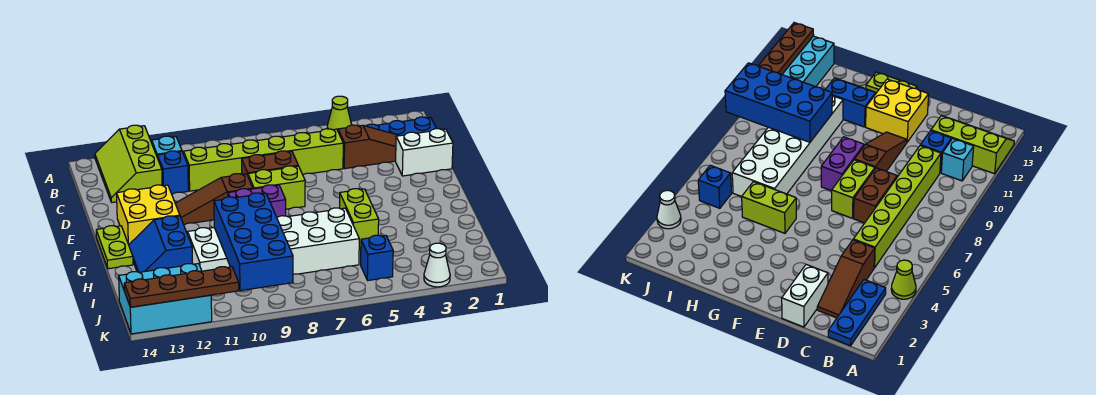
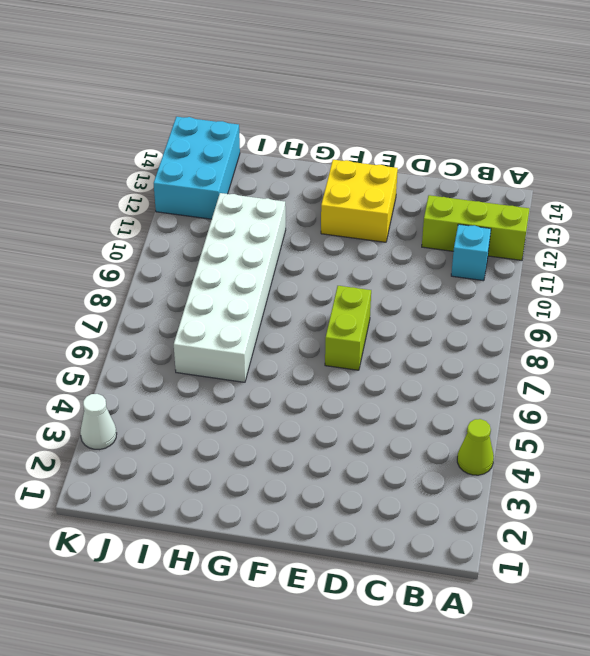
none -> blue 1x3 plate [366,117,436,136]
none -> brown 1x3 slope [338,125,399,169]
none -> lime 1x6 brick [183,129,343,191]

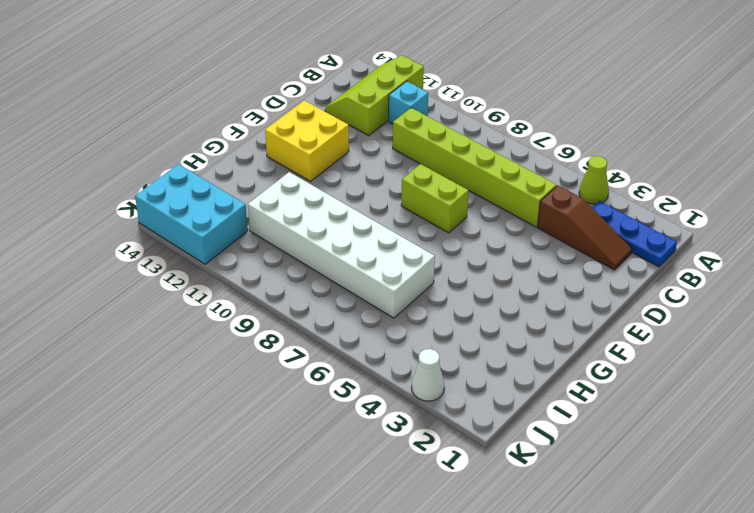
none -> blue 1x1 brick [157,151,188,194]
none -> white 1x2 brick [396,129,453,176]
none -> brown 1x2 brick [242,151,298,175]

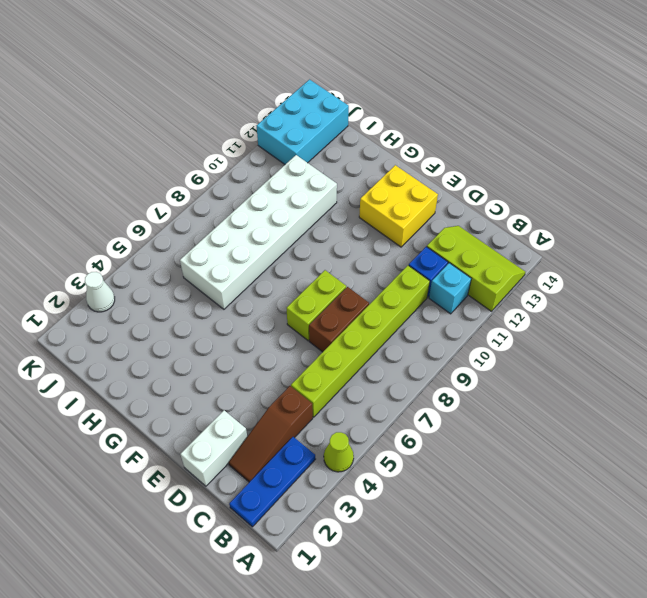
none -> brown 1x3 slope [175,174,253,224]
none -> purple 1x2 brick [228,185,286,217]
none -> lime 1x2 plate [96,226,133,269]

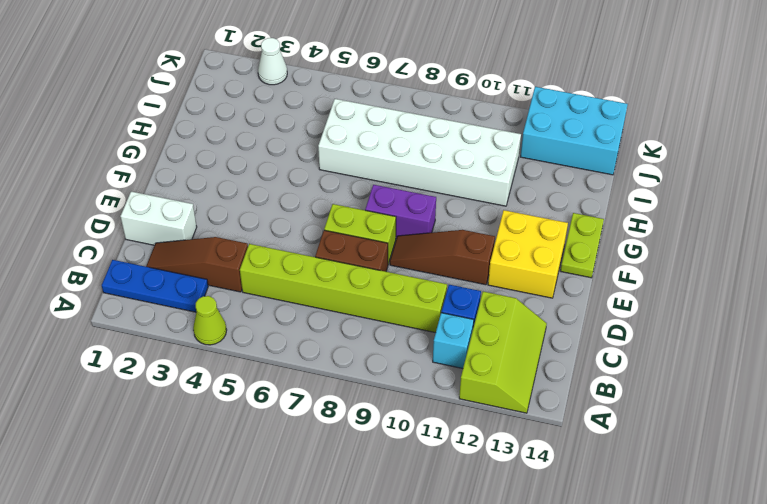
brown 1x3 slope [390,230,495,285] -> brown 1x3 slope turned to [175,174,253,224]
none -> lime 1x2 brick [340,189,379,248]
none -> blue 2x2 slope [129,216,193,272]
none -> blue 1x1 brick [361,235,393,280]

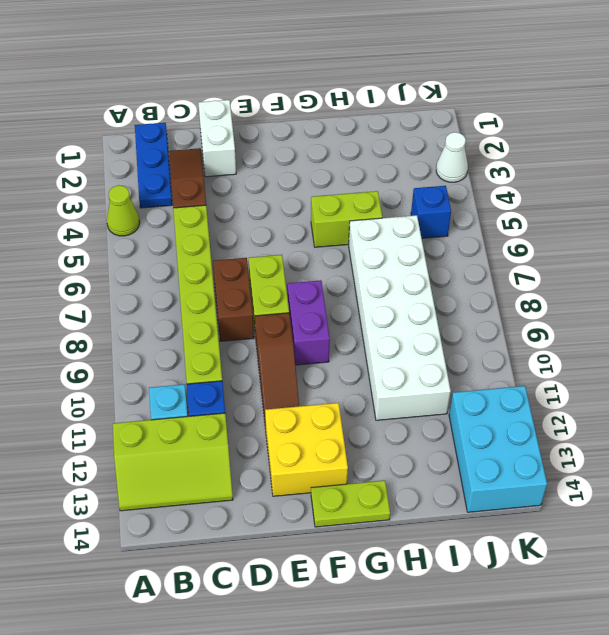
none -> blue 2x2 slope [129,216,193,272]
none -> blue 2x4 brick [214,193,293,291]
none -> brown 1x4 plate [124,267,239,307]

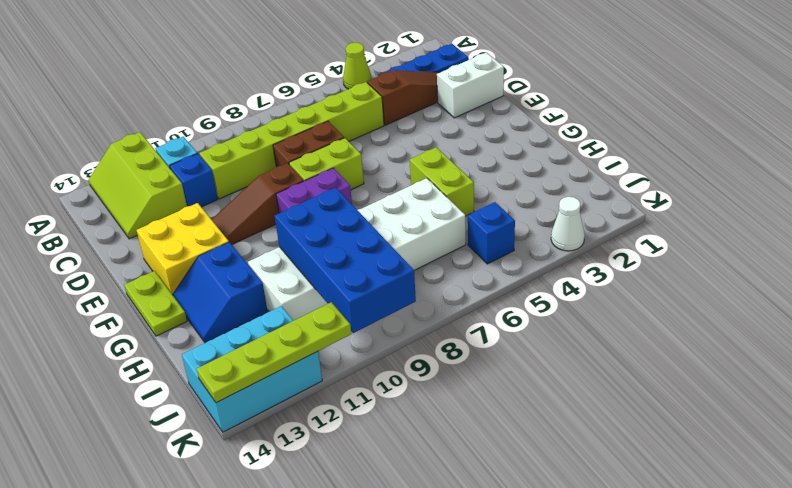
lime 1x4 plate [197,302,351,403] -> brown 1x4 plate [124,267,239,307]

